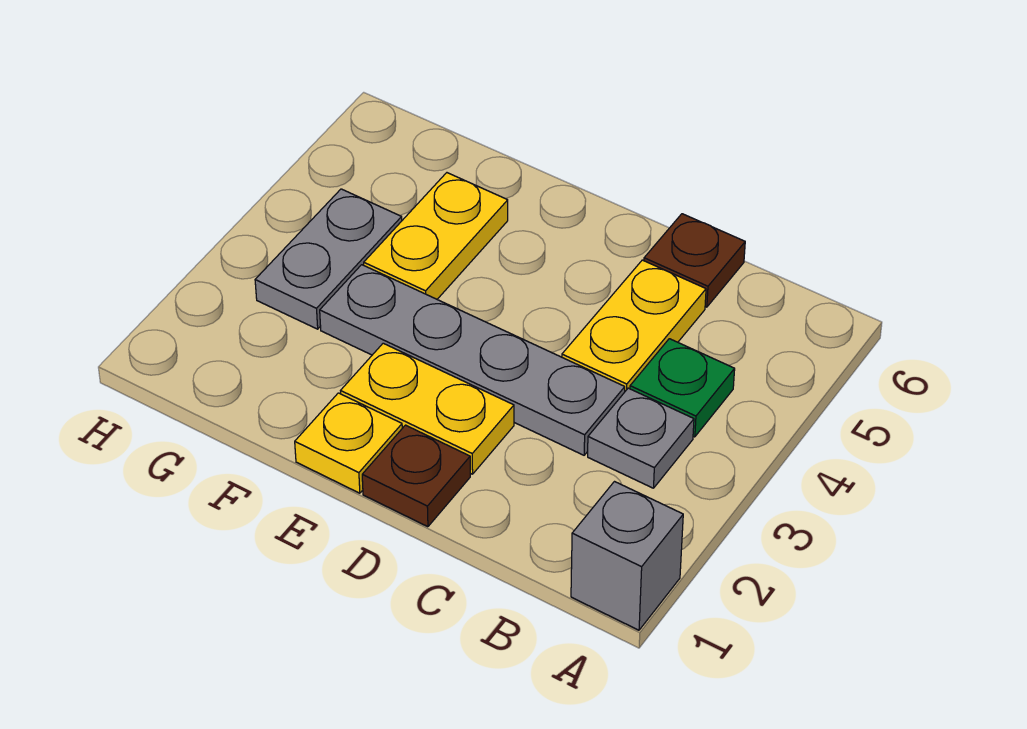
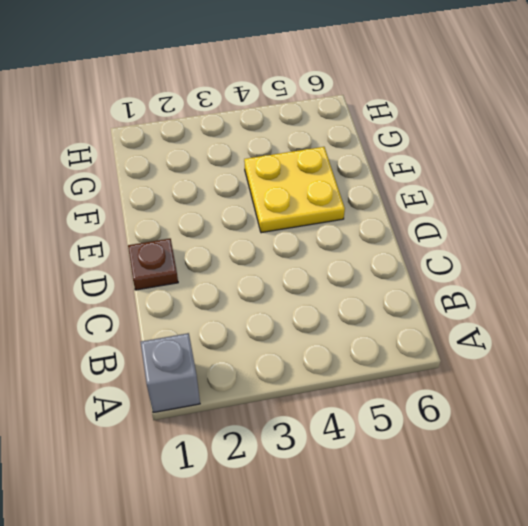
yellow 2x2 plate [244,147,345,233] -> yellow 1x2 plate [364,173,508,299]
none -> grey 1x1 plate [588,388,694,488]
none -> green 1x1 plate [630,339,735,437]

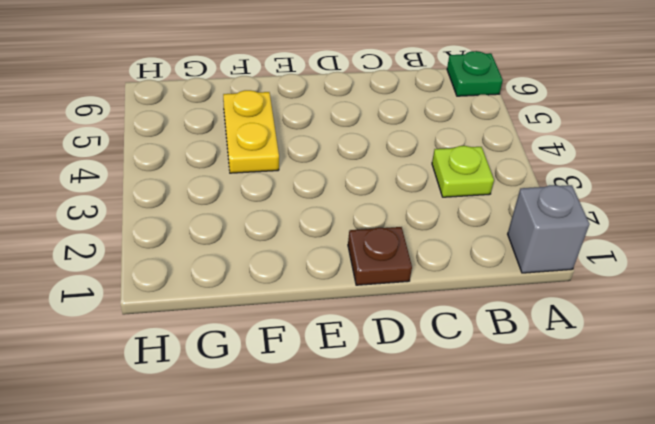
green 1x1 plate [447,51,503,96] -> green 1x1 plate moved to [630,339,735,437]
lime 1x1 plate [432,146,494,197] -> grey 1x1 plate [588,388,694,488]
none -> grey 1x4 plate [320,265,625,455]
none -> yellow 1x2 plate [562,260,706,391]

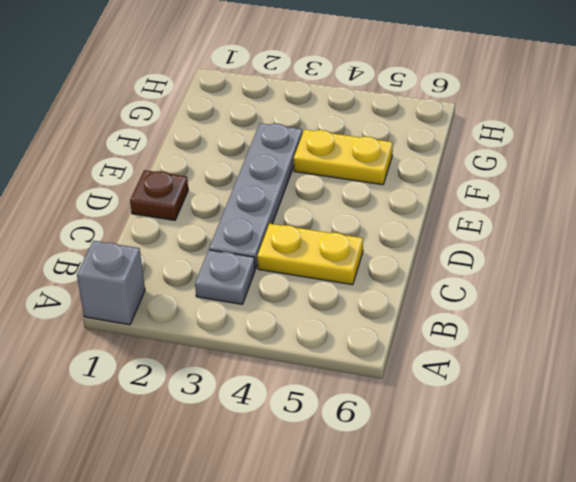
none -> green 1x1 plate [630,339,735,437]
none -> brown 1x1 plate [644,214,745,307]

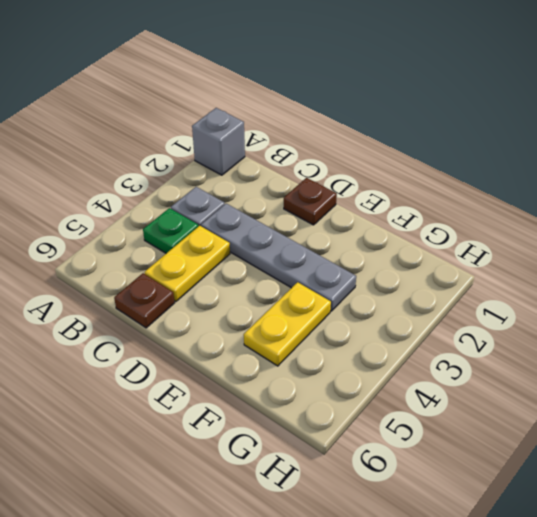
none -> yellow 1x2 plate [341,343,514,474]
none -> yellow 1x1 plate [295,393,402,493]

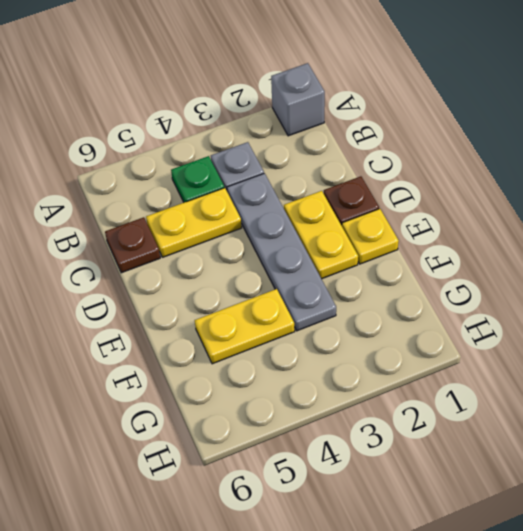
none -> grey 1x2 plate [255,189,402,329]

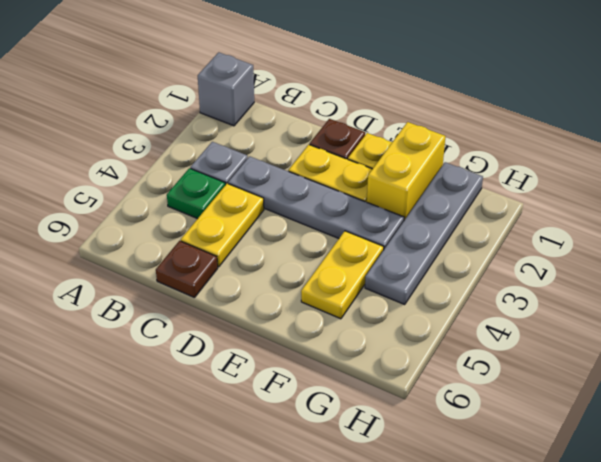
yellow 1x2 brick [367,122,445,220] -> none
grey 1x4 plate [365,162,483,305] -> grey 1x2 plate [255,189,402,329]

